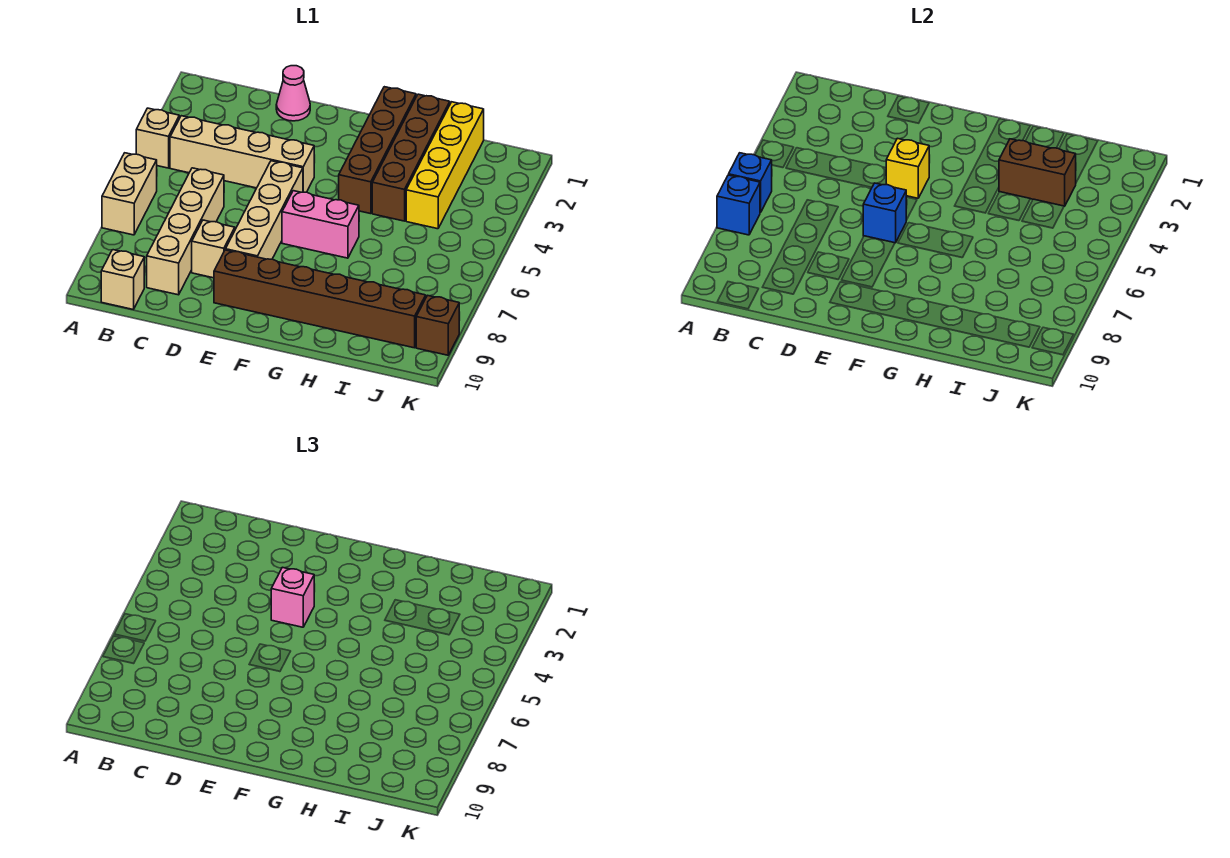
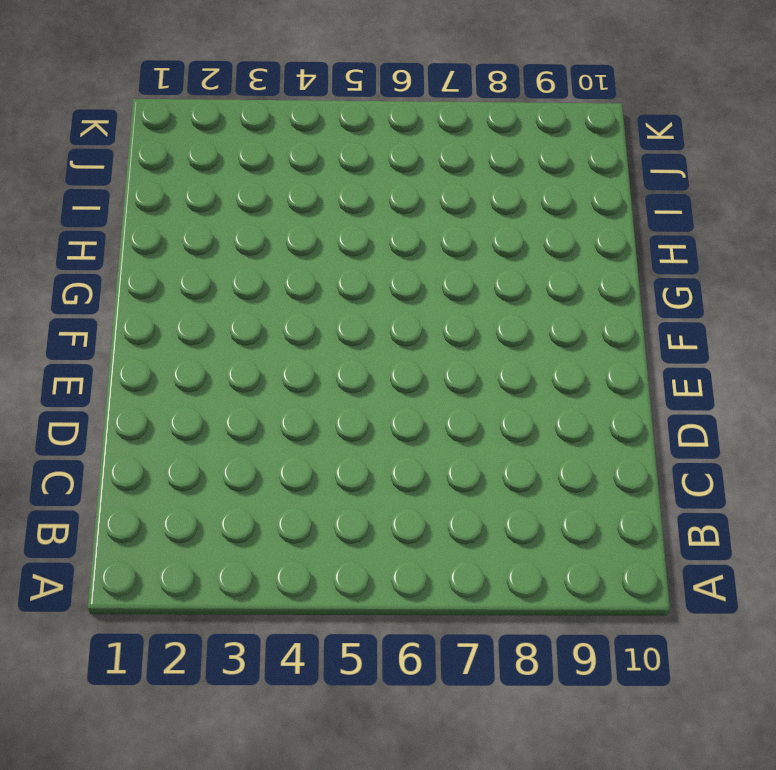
none -> tan 1x1 brick [136,108,179,168]
none -> tan 1x2 brick [102,153,157,235]
none -> tan 1x4 brick [170,116,314,192]

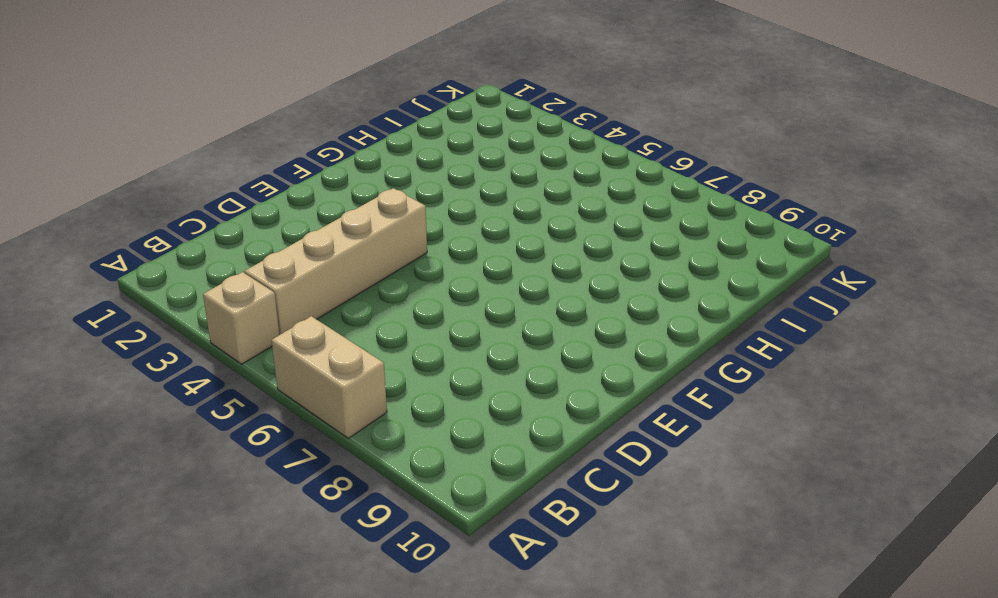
none -> tan 1x1 brick [101,250,144,309]
none -> tan 1x4 brick [147,168,224,295]
none -> pink 1x1 cone [276,66,310,121]

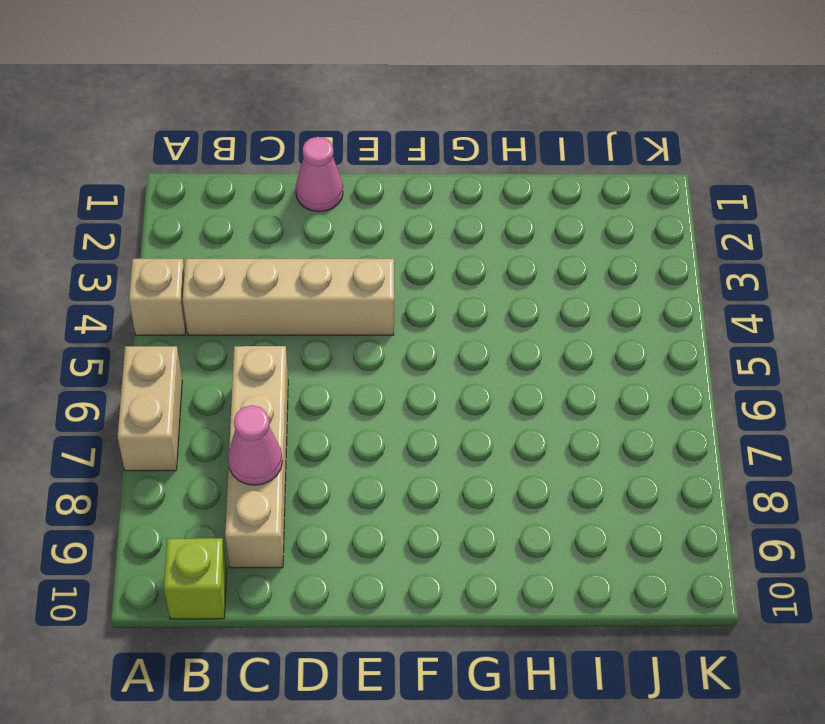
lime 1x1 brick [164,538,227,619] -> tan 1x1 brick [101,250,144,309]
pink 1x1 cone [228,406,282,485] -> none
none -> tan 1x1 brick [192,220,235,278]
none -> tan 1x4 brick [226,161,303,259]
none -> brown 1x6 brick [214,250,426,348]

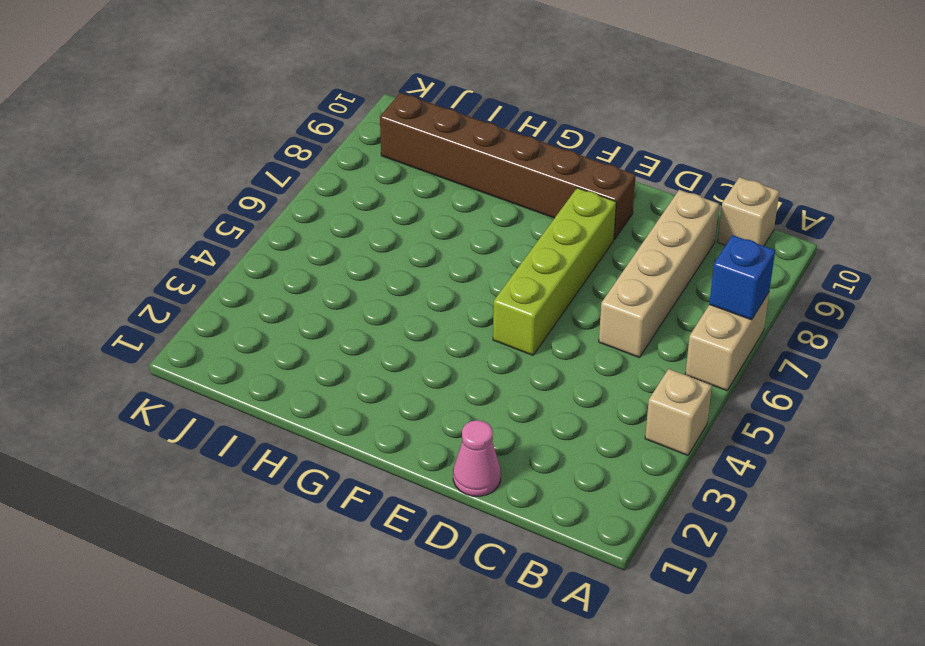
lime 1x4 brick [493,188,616,355] -> tan 1x4 brick [226,161,303,259]
none -> tan 1x4 brick [170,116,314,192]
none -> tan 1x1 brick [192,220,235,278]
none -> pink 1x2 brick [282,191,359,258]

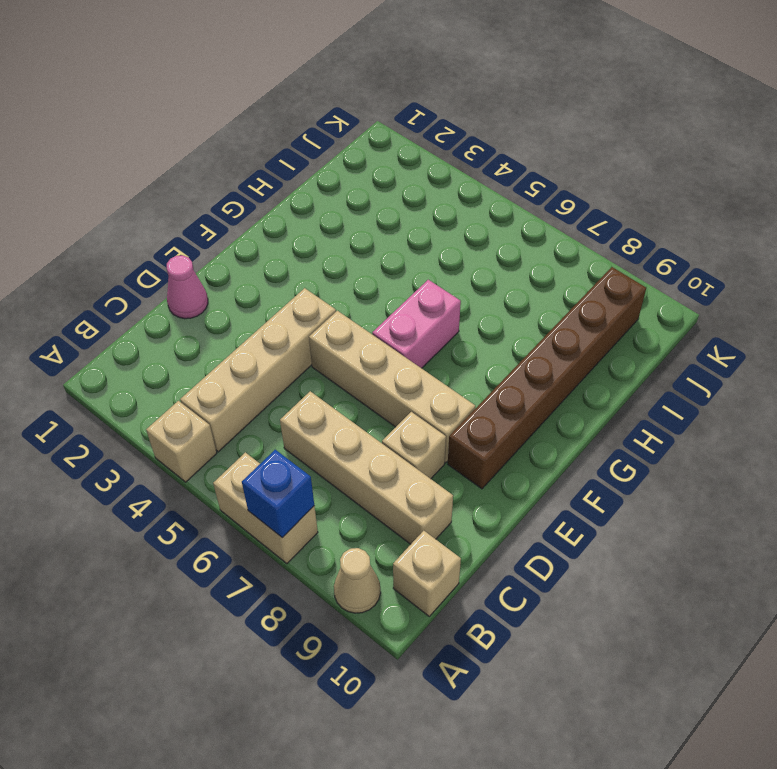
tan 1x1 cone [334,548,381,613] -> none
none -> brown 1x4 brick [339,87,416,214]
none -> brown 1x4 brick [372,94,450,221]
none -> yellow 1x4 brick [406,102,484,229]

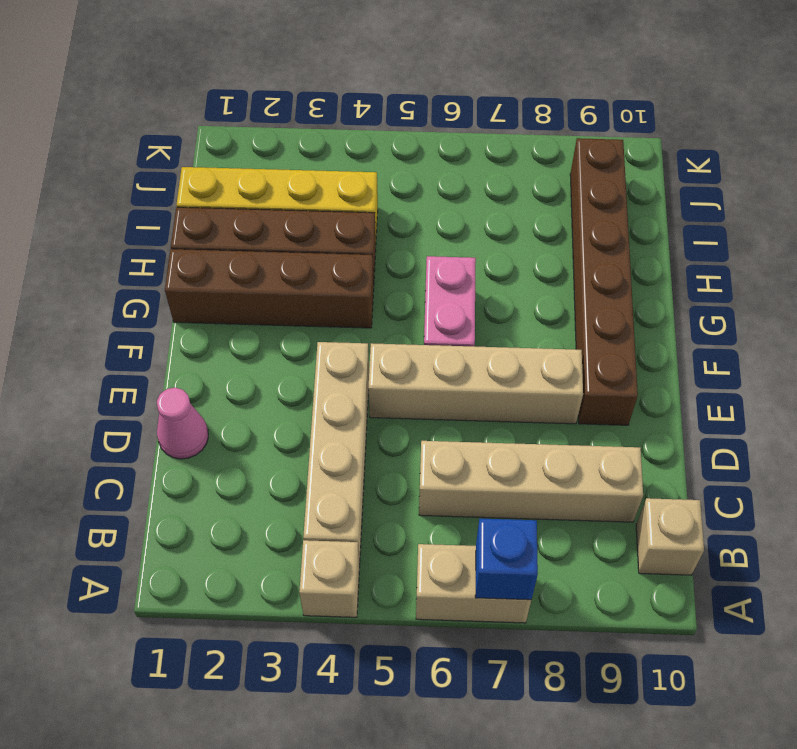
none -> tan 1x1 brick [192,220,235,278]
none -> brown 1x1 brick [416,295,459,355]
none -> blue 1x1 brick [729,153,772,213]

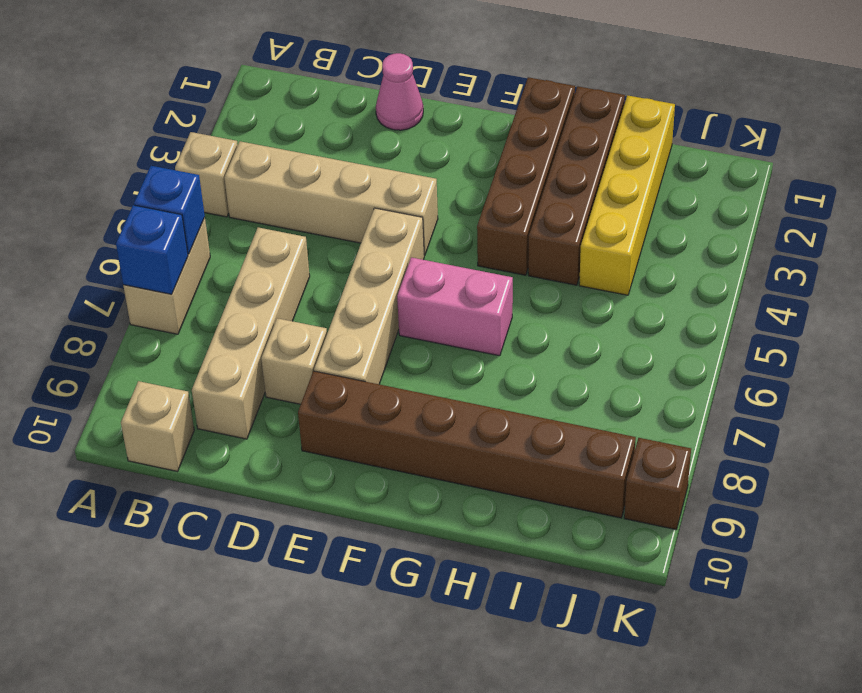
none -> yellow 1x1 brick [886,138,929,198]
none -> blue 1x1 brick [863,183,906,243]
none -> brown 1x2 brick [999,139,1076,206]

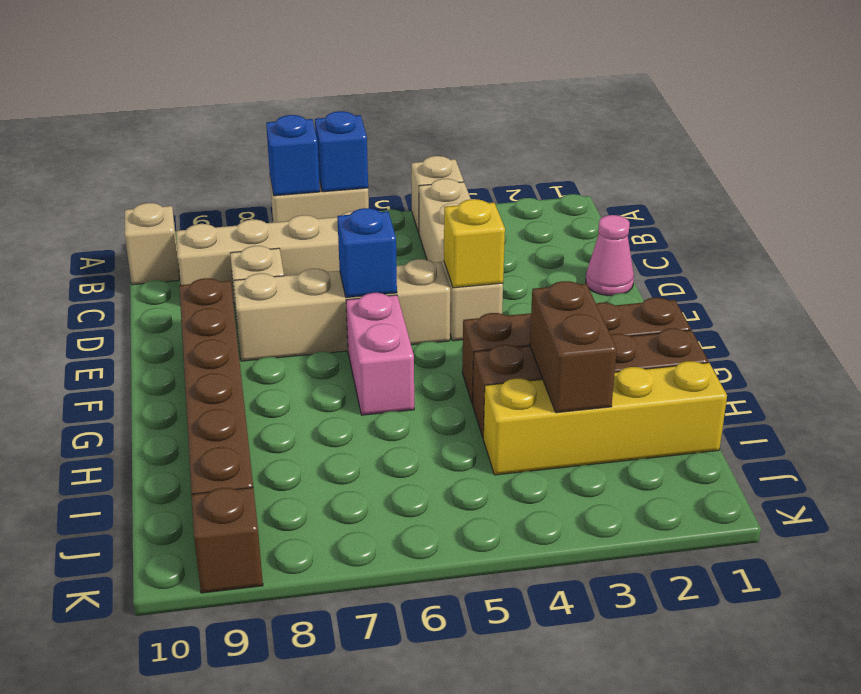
none -> pink 1x1 brick [271,567,314,627]

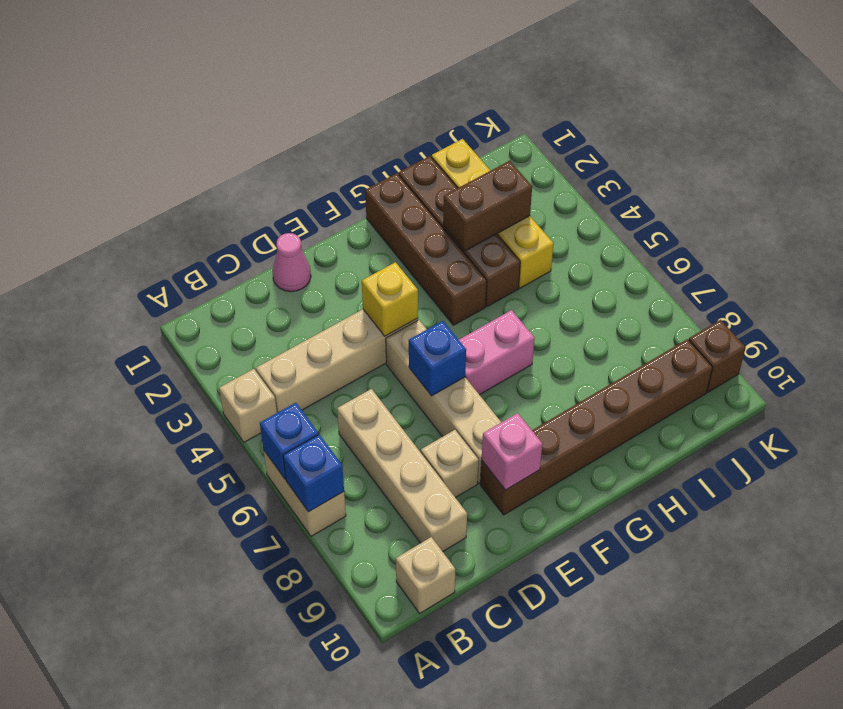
pink 1x1 brick [482,413,542,490] -> pink 1x1 brick moved to [271,567,314,627]

